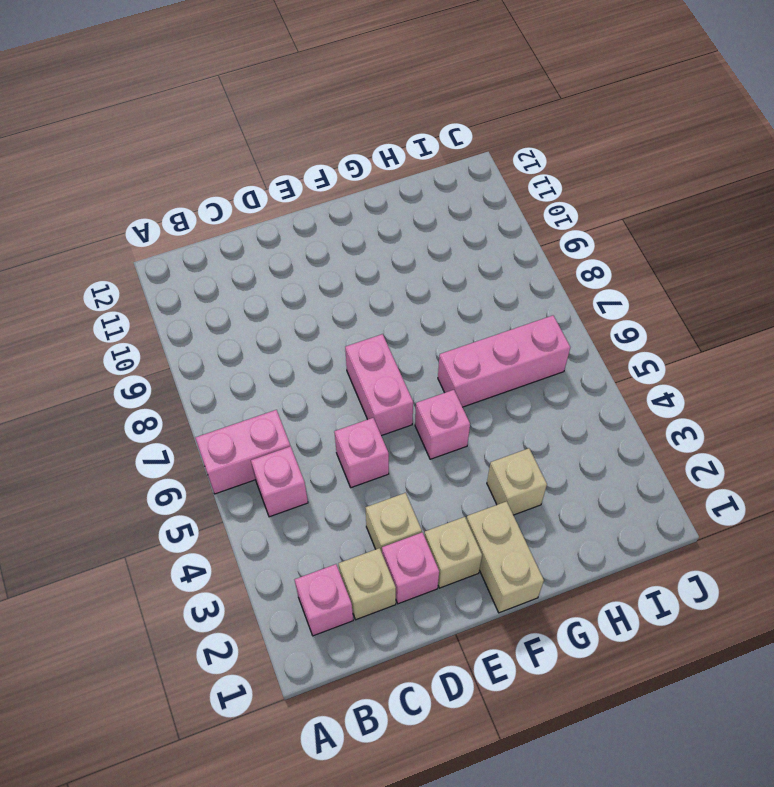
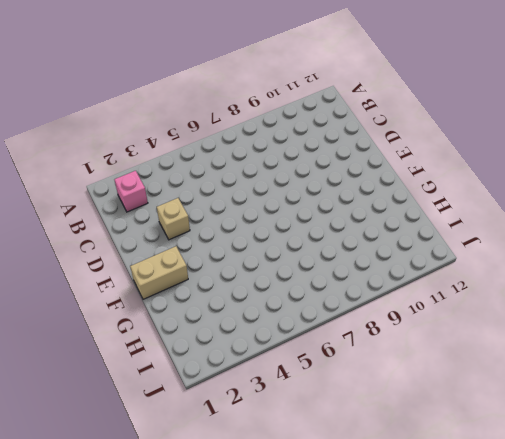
none -> pink 1x2 brick [195,410,290,494]
none -> pink 1x1 brick [251,446,308,517]
none -> tan 1x1 brick [338,548,396,620]

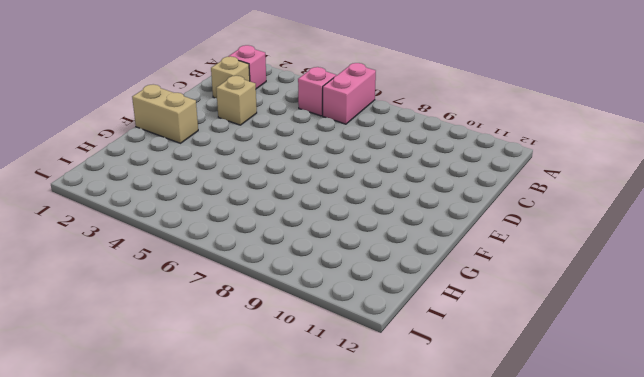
none -> pink 1x1 brick [382,532,439,604]
none -> pink 1x1 brick [334,418,389,488]
none -> tan 1x1 brick [424,517,482,588]

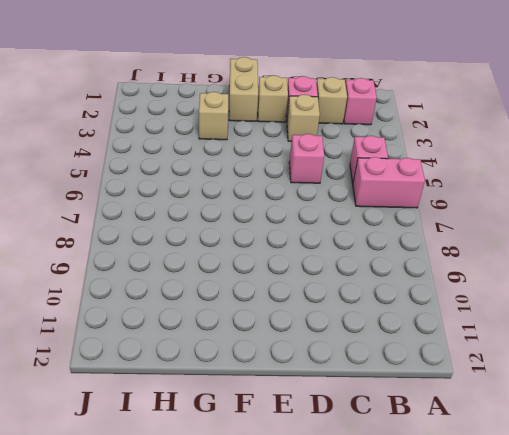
none -> pink 1x2 brick [345,334,413,436]
none -> pink 1x1 brick [415,390,470,459]
none -> pink 1x3 brick [438,316,570,407]

